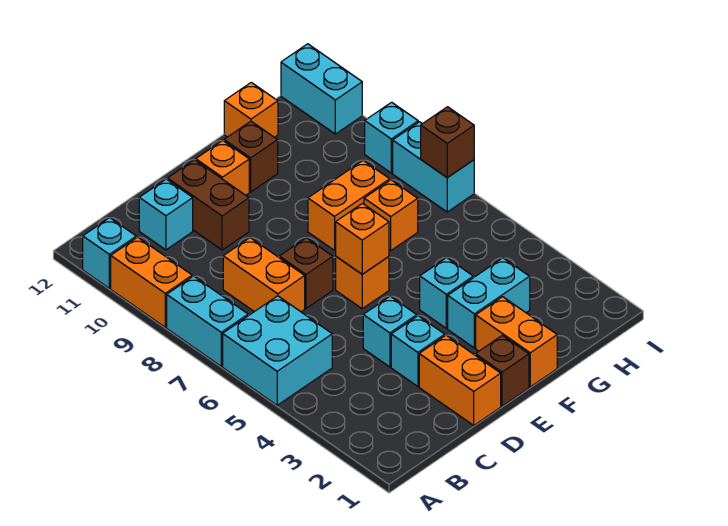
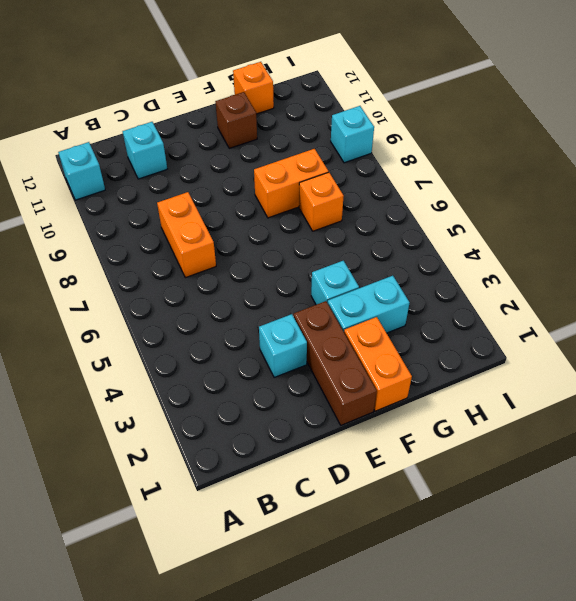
brown 1x3 brick [294,301,377,425] -> brown 1x1 brick [475,335,529,406]
none -> cyan 2x2 brick [223,296,332,405]
none -> cyan 1x2 brick [167,276,248,366]
none -> orange 1x2 brick [111,237,193,327]

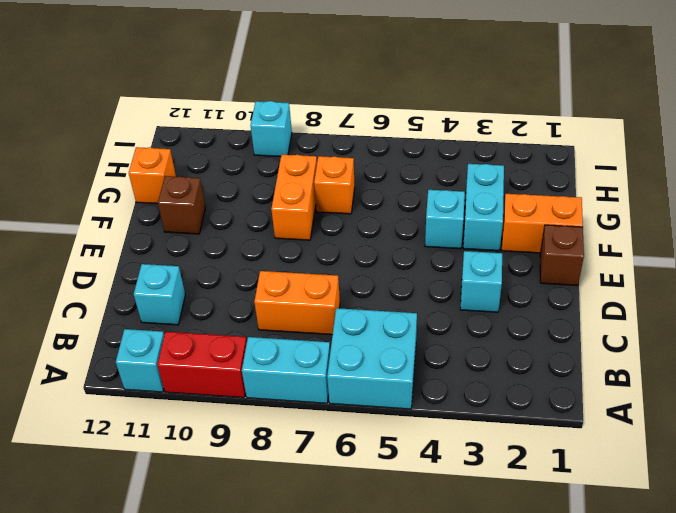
red 1x2 brick [157,332,247,398] -> orange 1x2 brick [111,237,193,327]
none -> orange 1x2 brick [419,335,501,425]
none -> cyan 1x1 brick [363,296,417,367]
none -> brown 1x1 brick [279,238,333,308]

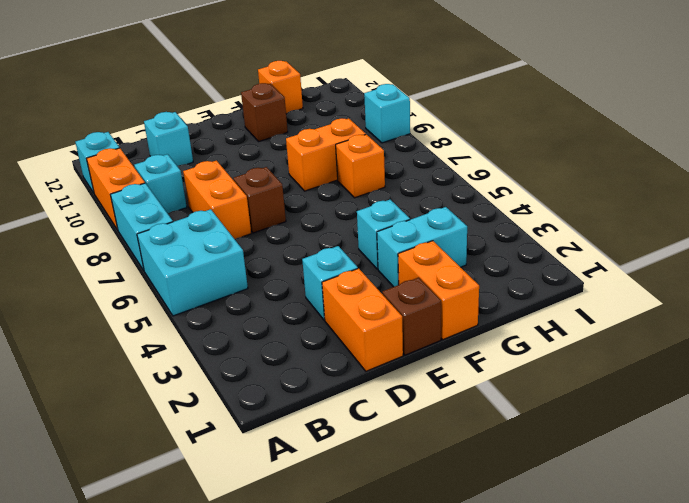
cyan 1x1 brick [134,154,187,213] -> cyan 1x1 brick moved to [363,296,417,367]
none -> brown 1x2 brick [168,160,249,250]
none -> orange 1x1 brick [336,257,389,309]
none -> orange 1x1 brick [196,141,249,195]

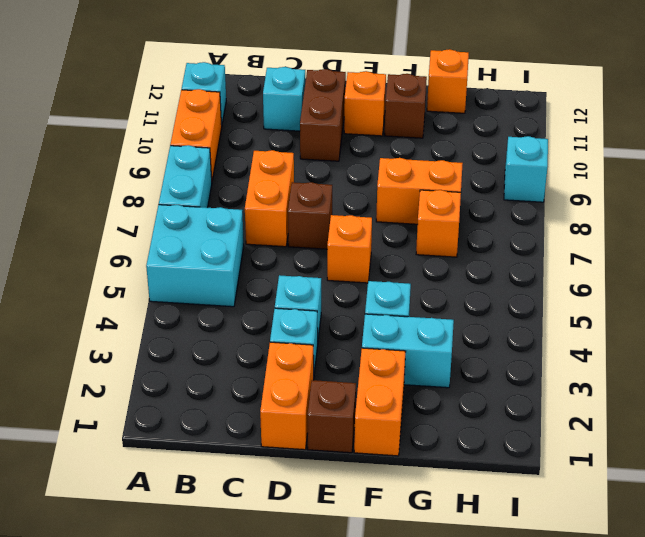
none -> cyan 1x2 brick [393,122,474,212]
none -> cyan 1x2 brick [281,44,362,134]
none -> orange 1x1 brick [336,204,389,274]

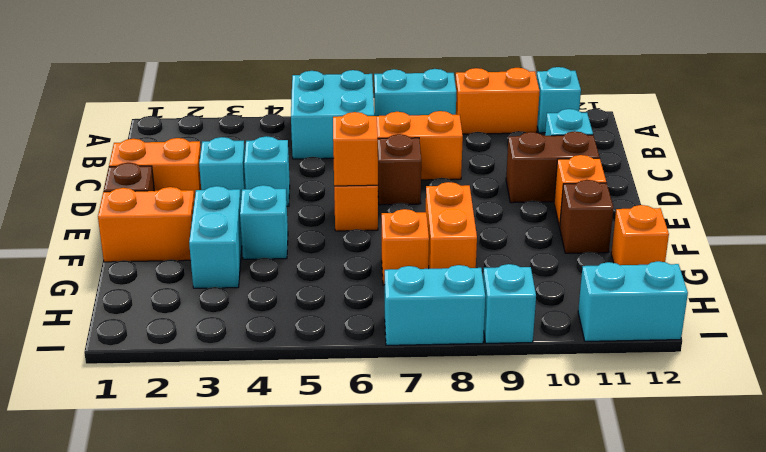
none -> brown 1x1 brick [421,107,474,178]

